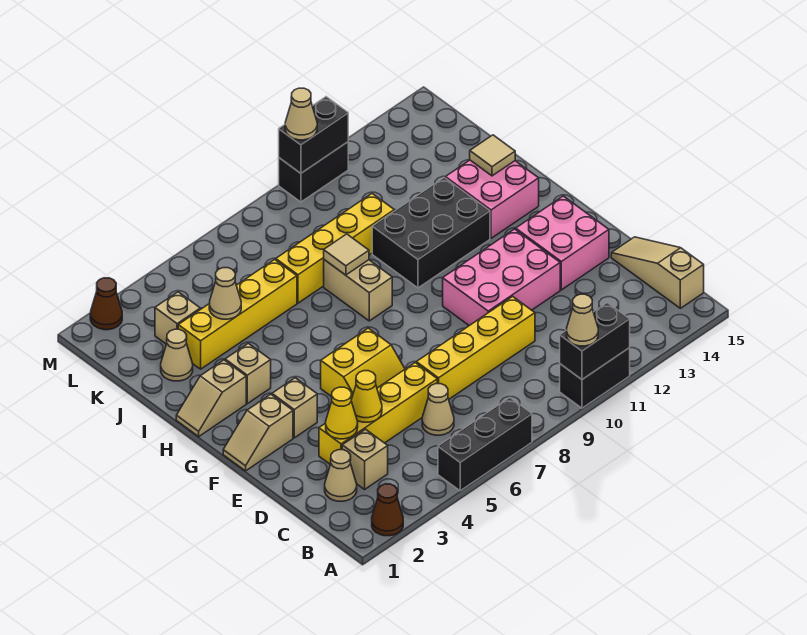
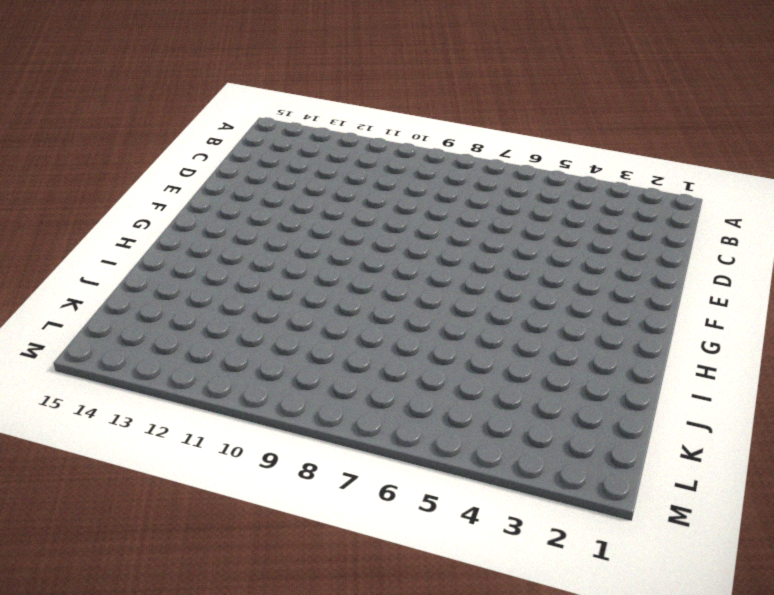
none -> brown 1x1 cone [372,484,403,536]
none -> black 1x3 brick [438,398,532,491]
none -> black 1x2 brick [560,348,630,408]
none -> tan 1x3 slope [611,237,704,308]

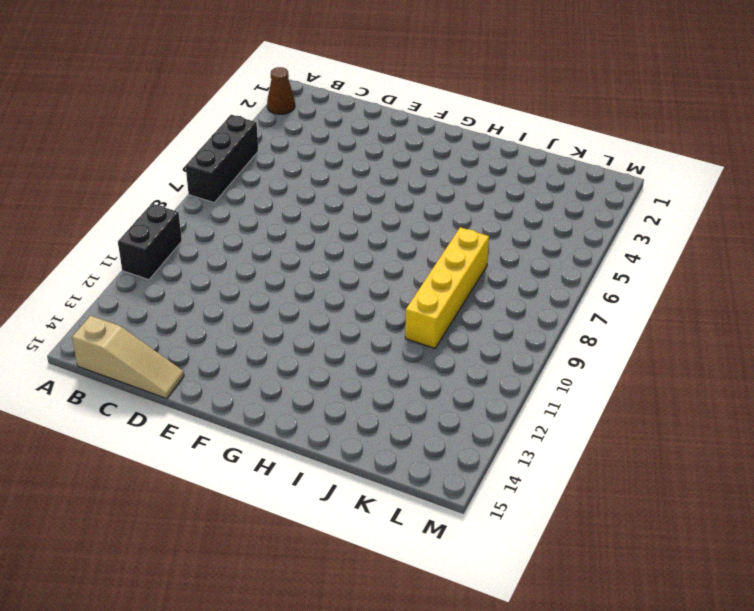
none -> tan 1x1 cone [325,450,357,501]
none -> tan 1x1 brick [342,429,388,489]
none -> tan 1x1 cone [422,384,454,435]
none -> yellow 1x4 brick [319,363,437,464]

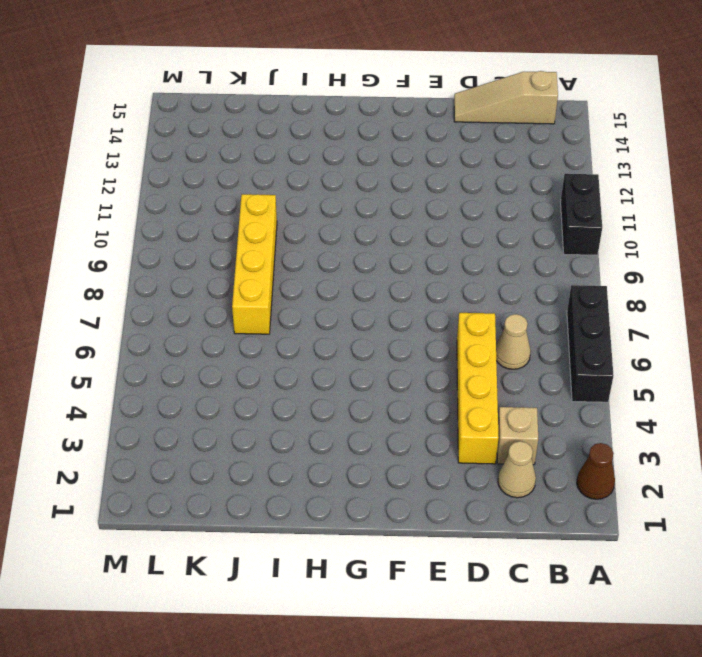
none -> yellow 1x4 brick [416,296,535,399]
none -> yellow 2x2 slope [321,328,405,400]
none -> pink 2x3 brick [443,229,560,326]
none -> pink 2x2 brick [516,196,609,290]

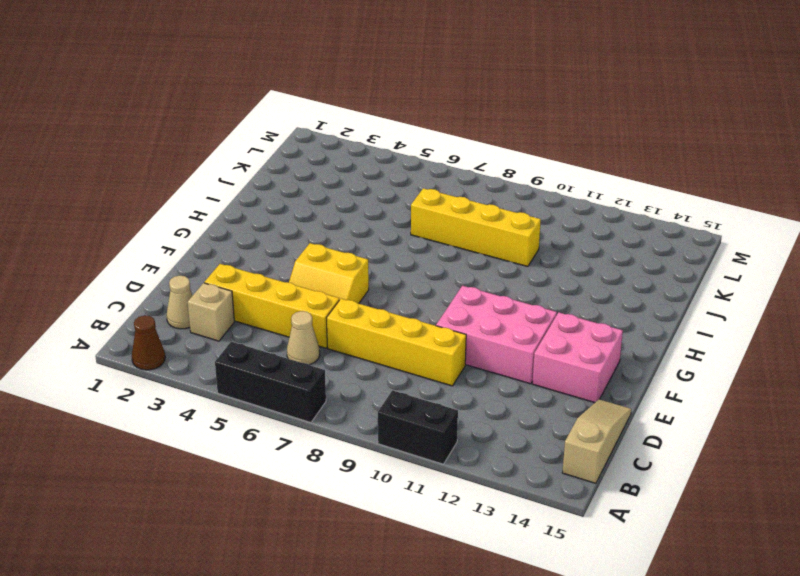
none -> tan 1x2 slope [223,394,293,471]
none -> tan 1x1 brick [272,378,317,438]
none -> tan 1x2 slope [176,360,246,436]
none -> tan 1x1 brick [225,343,271,404]

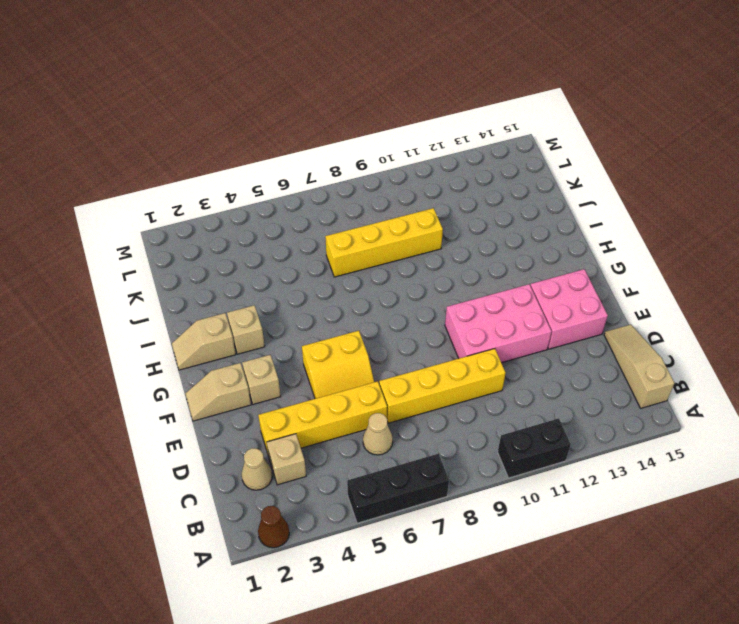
none -> tan 1x2 brick [324,260,392,321]
none -> black 2x3 brick [372,178,490,288]
none -> pink 2x2 brick [445,160,539,238]
none -> tan 1x1 cone [161,329,193,381]

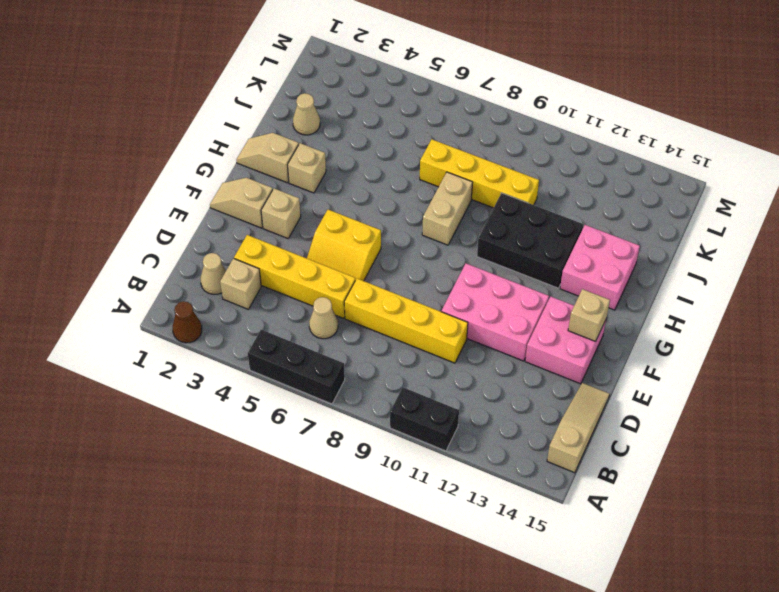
tan 1x1 brick [568,289,610,342] -> tan 1x1 brick moved to [155,292,200,344]
none -> yellow 1x4 brick [178,260,297,369]
none -> brown 1x1 cone [90,278,122,330]
none -> black 1x2 brick [279,142,348,202]
none -> black 1x2 brick [560,303,630,379]

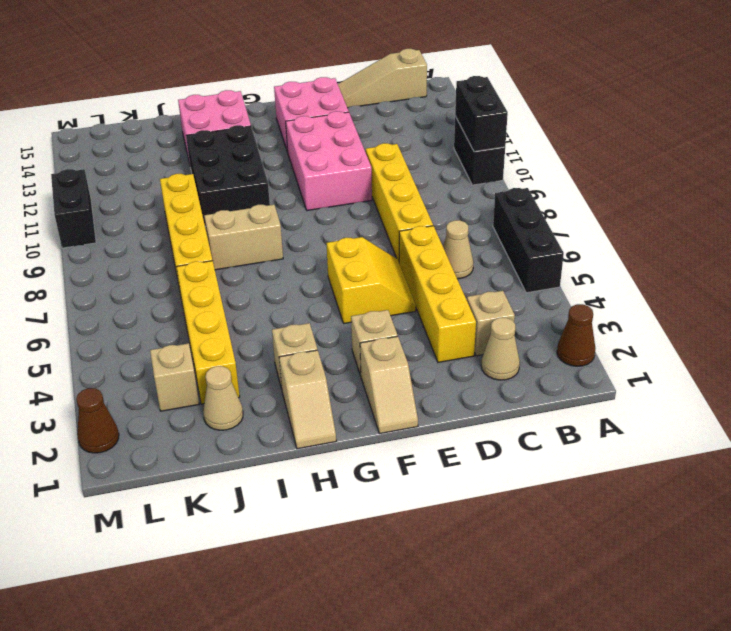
none -> yellow 1x1 cone [326,387,358,439]
none -> yellow 1x1 cone [351,371,382,422]
none -> tan 1x1 tile [324,234,369,275]
none -> tan 1x1 tile [470,135,515,176]

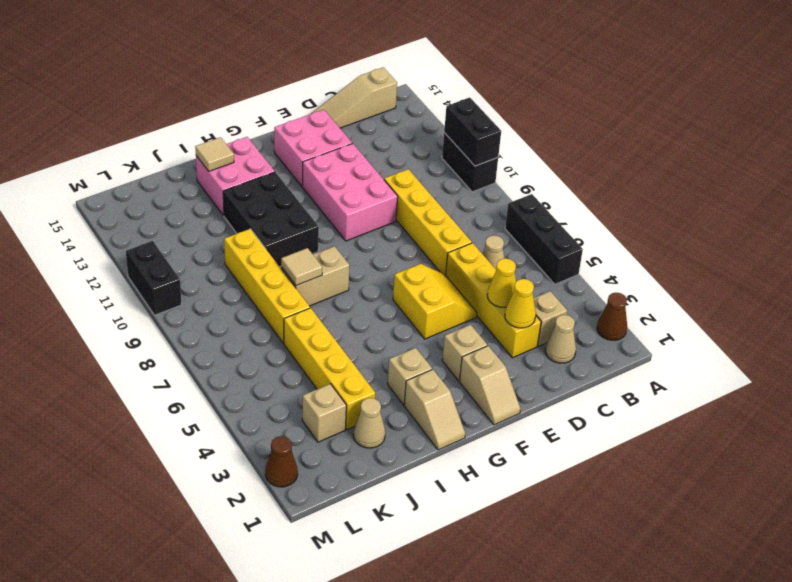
none -> tan 1x1 cone [209,268,241,319]
none -> black 1x2 brick [279,97,348,173]
none -> tan 1x1 cone [567,294,598,346]
none -> tan 1x1 cone [285,88,317,140]

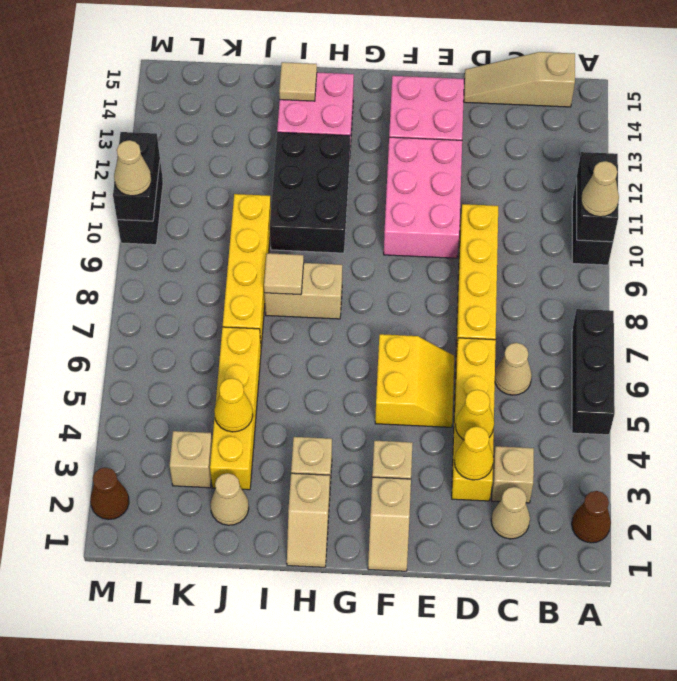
yellow 1x1 cone [214,378,253,432] -> tan 1x1 cone [209,268,241,319]

